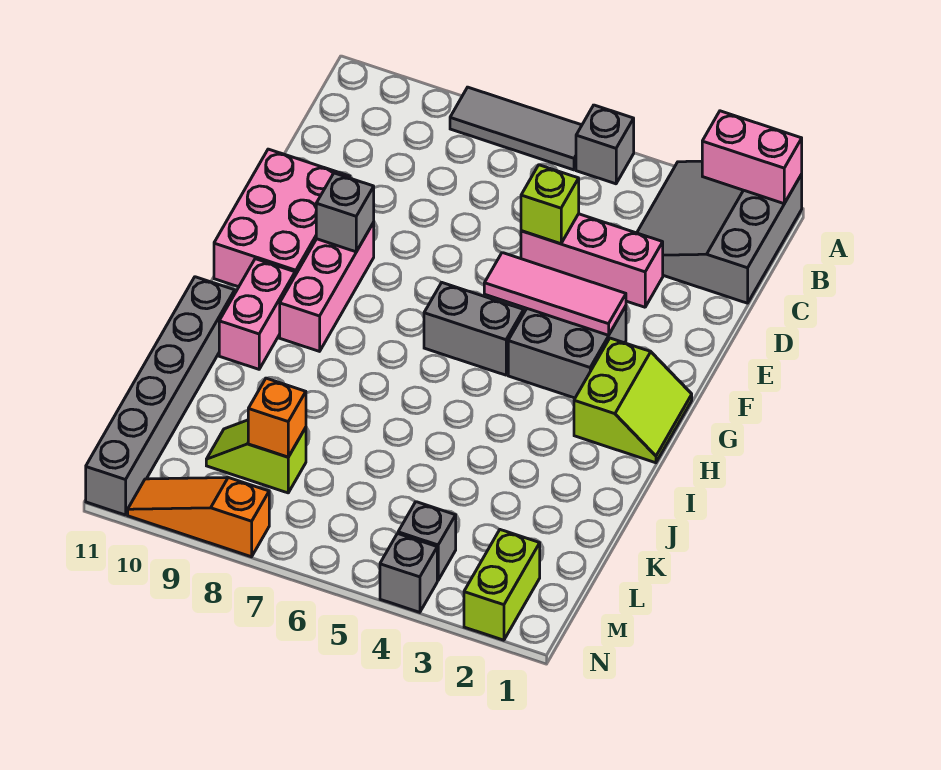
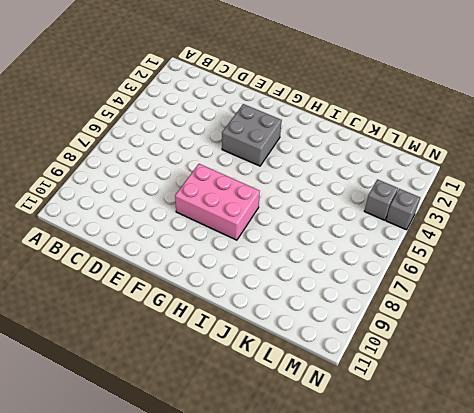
pink 2x3 brick [175,164,260,240] -> pink 2x3 brick moved to [214,149,350,287]
none -> grey 3x3 slope [637,161,802,303]
none -> grey 1x1 brick [576,105,634,184]
none -> grey 1x3 tile [450,87,582,170]

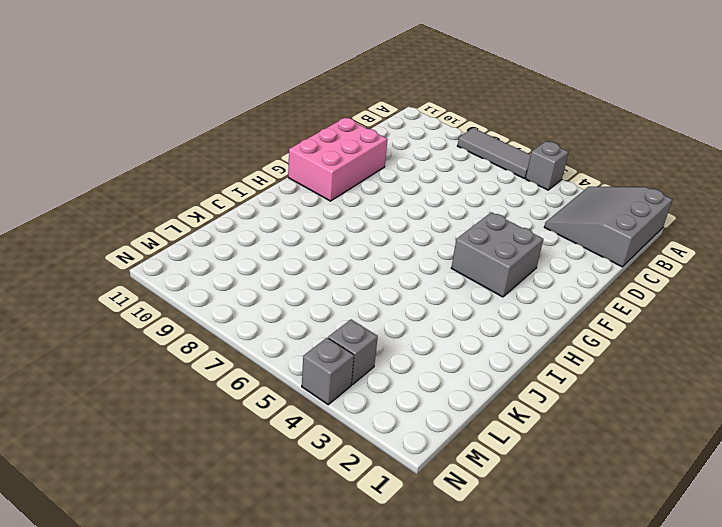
none -> pink 1x3 brick [521,214,663,307]
none -> pink 1x3 brick [280,222,374,351]
none -> lime 2x2 slope [574,338,692,463]

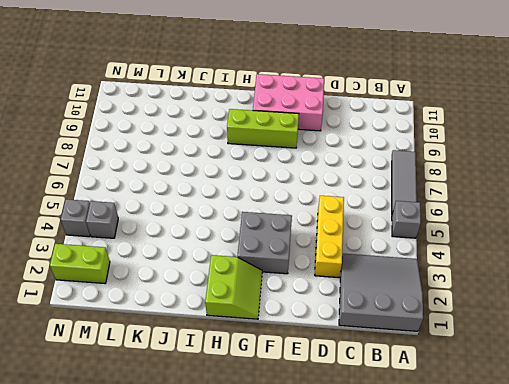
yellow 1x3 brick [315,196,344,278] -> pink 1x3 brick [521,214,663,307]
lime 1x3 brick [227,109,299,148] -> pink 1x3 brick [280,222,374,351]
lime 2x2 slope [205,255,262,319] -> lime 2x2 slope turned to [574,338,692,463]
none -> grey 1x2 brick [424,283,524,375]
none -> pink 1x2 brick [219,259,295,369]
none -> grey 1x6 brick [86,277,235,515]

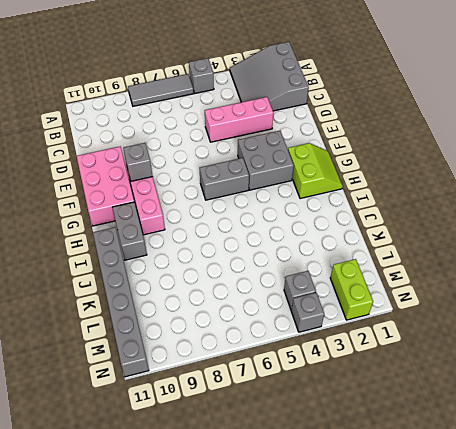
grey 1x2 brick [112,202,147,260] -> pink 1x2 brick [219,259,295,369]
none -> lime 1x2 slope [206,420,306,493]
none -> orange 1x3 slope [128,477,269,557]
none -> pink 1x2 brick [702,111,802,204]

